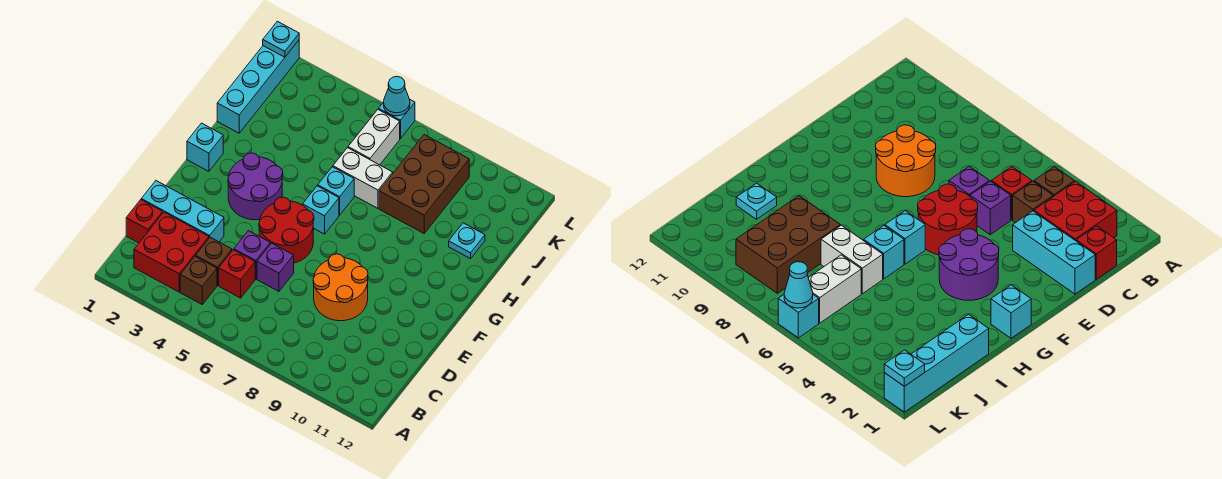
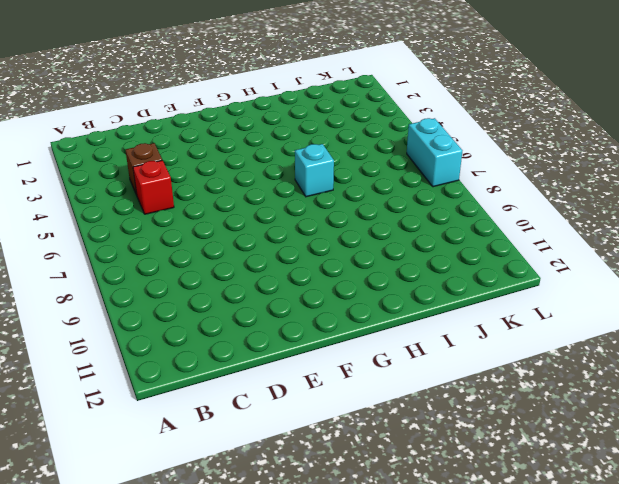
cyan 1x2 brick [407,118,462,187] -> cyan 1x1 brick [378,99,415,139]
none -> red 2x2 brick [134,212,209,292]
none -> brown 1x1 brick [180,256,217,304]
none -> red 1x1 brick [126,200,163,243]

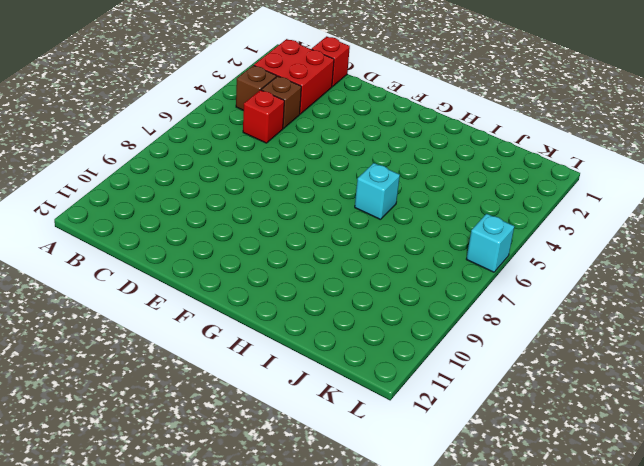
none -> cyan 1x3 brick [141,181,224,242]
none -> purple 1x1 brick [234,231,270,279]
none -> purple 1x1 brick [257,243,294,291]

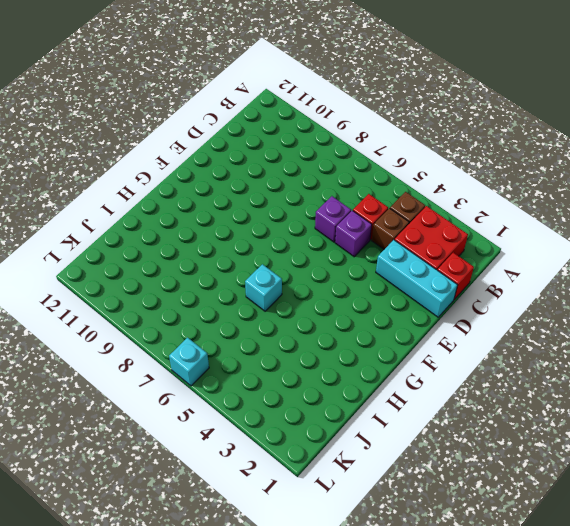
none -> orange 2x2 round brick [313,254,368,321]
none -> red 2x2 round brick [259,197,314,263]
none -> purple 2x2 round brick [228,153,283,220]

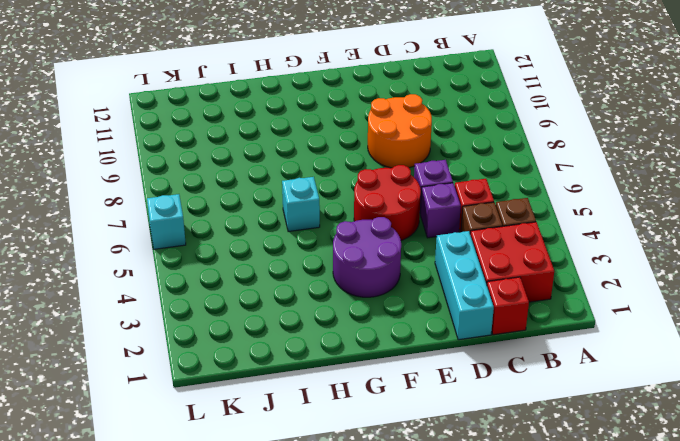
none -> cyan 1x1 brick [187,123,223,171]
none -> cyan 1x1 brick [303,186,339,234]
none -> cyan 1x4 brick [217,40,299,133]

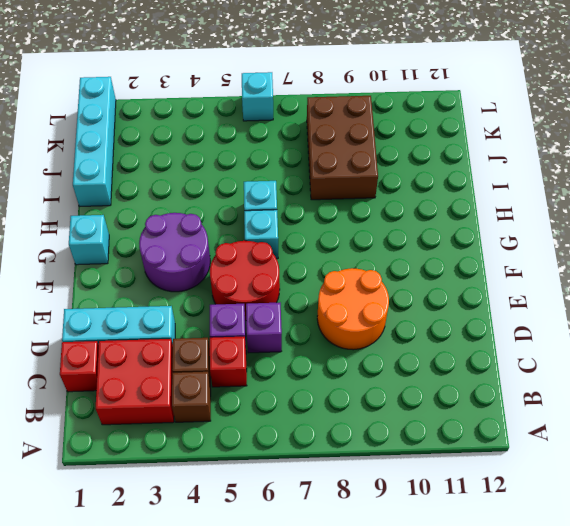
none -> white 1x2 brick [333,148,393,208]
none -> cyan 1x1 plate [449,223,485,259]
none -> white 1x2 brick [348,110,400,165]

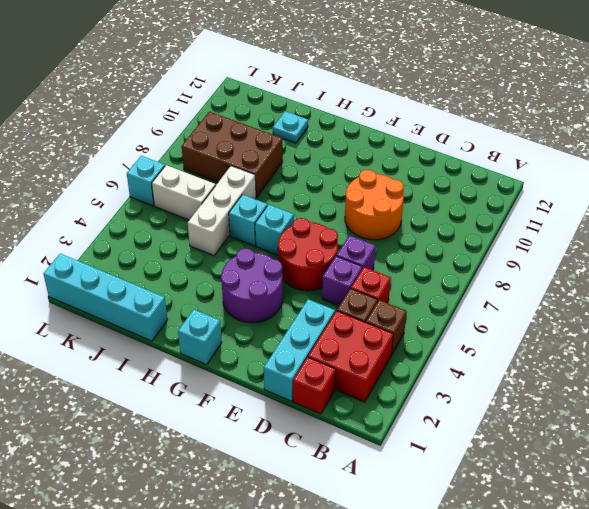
white 1x3 brick [188,166,256,256] -> white 1x2 brick [333,148,393,208]
none -> cyan 1x1 plate [263,21,299,57]
none -> cyan 1x1 cone [384,76,410,116]

